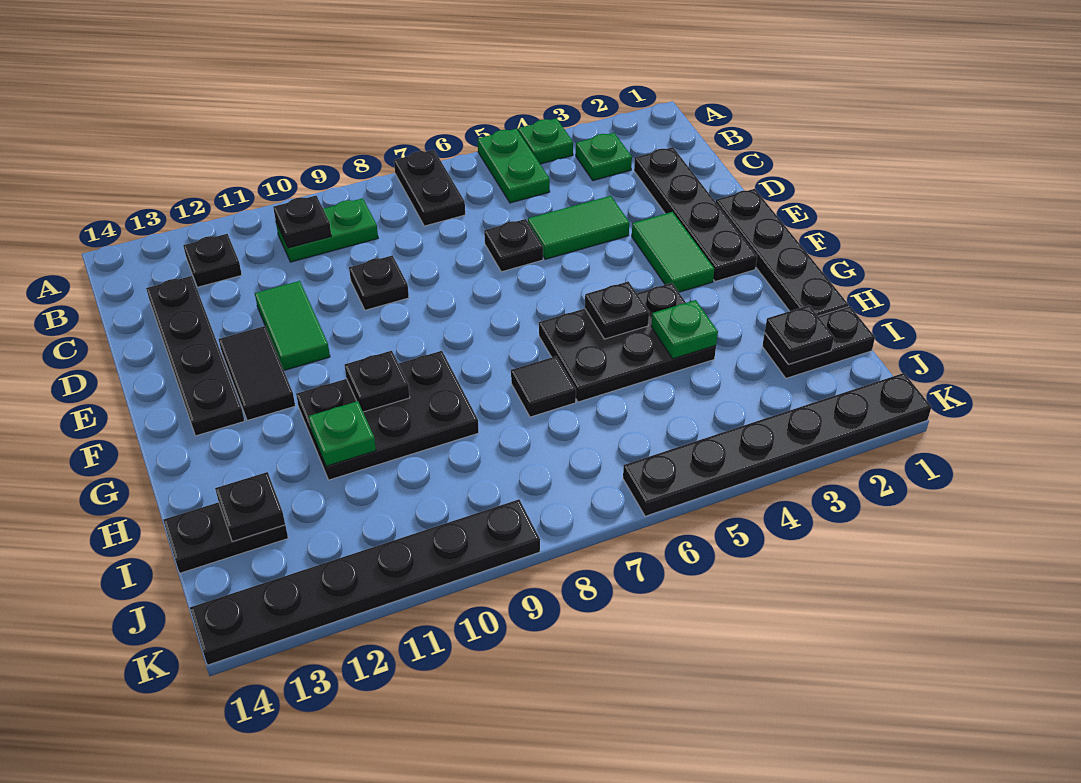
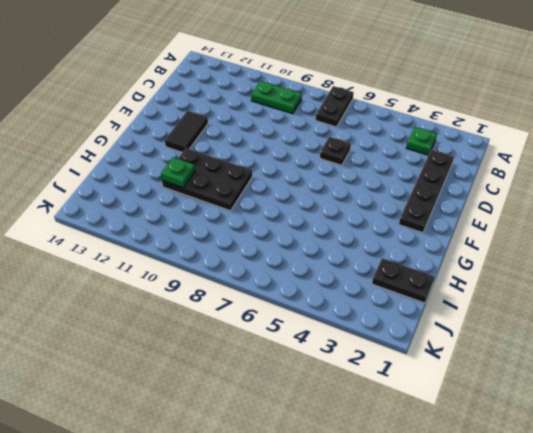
none -> green 1x1 plate [518,118,573,164]
none -> green 1x2 plate [478,129,550,203]
none -> black 1x1 plate [183,234,242,287]

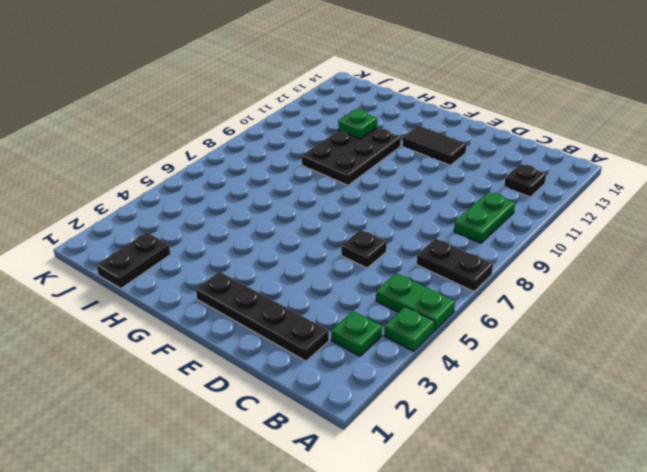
none -> black 1x4 plate [146,276,244,436]
none -> green 1x2 tile [528,196,629,259]
none -> black 1x1 plate [349,255,409,310]

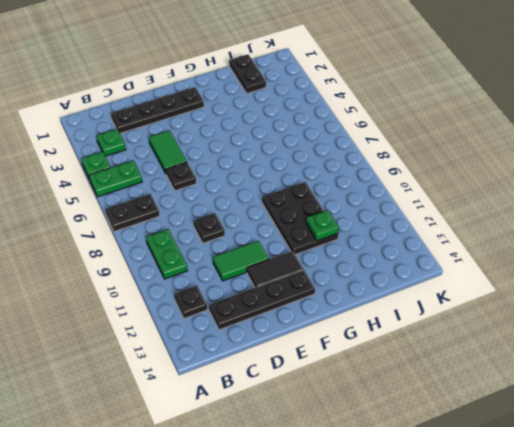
none -> black 1x4 plate [716,189,849,316]
none -> green 1x2 tile [632,212,714,292]
none -> black 2x3 plate [539,283,716,402]

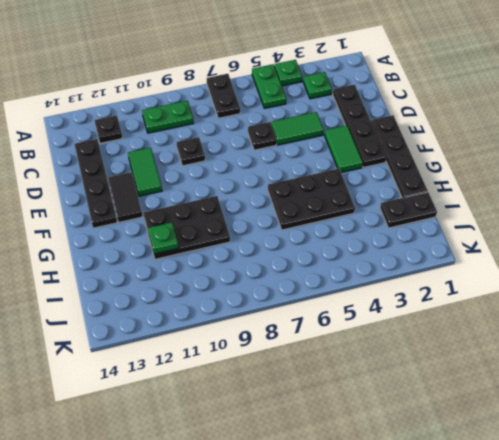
none -> black 1x1 tile [511,356,576,417]
none -> black 1x2 plate [163,502,288,573]
none -> black 1x6 plate [623,373,931,516]

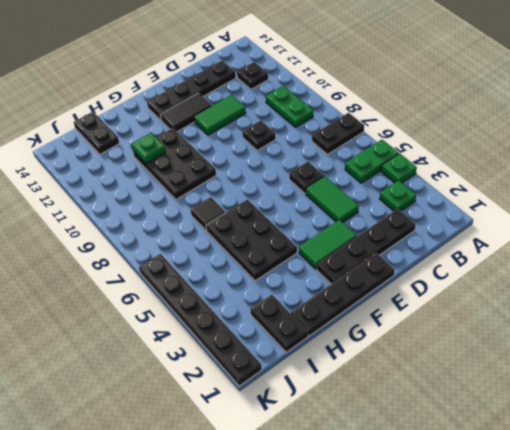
none -> black 1x6 plate [190,499,540,665]
none -> black 1x1 plate [273,196,331,248]
none -> black 1x1 plate [585,282,649,339]

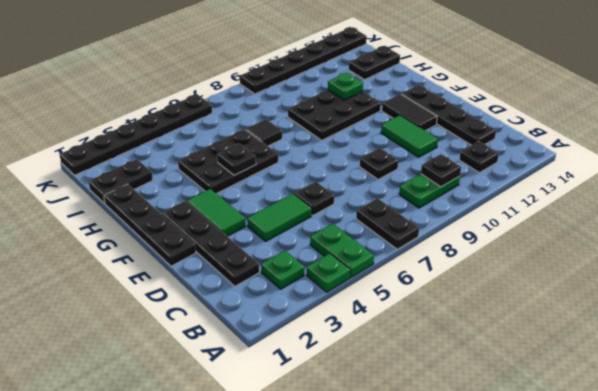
none -> black 1x1 plate [345,351,410,412]
none -> green 1x1 plate [651,300,718,359]
none -> black 1x1 plate [765,305,834,364]

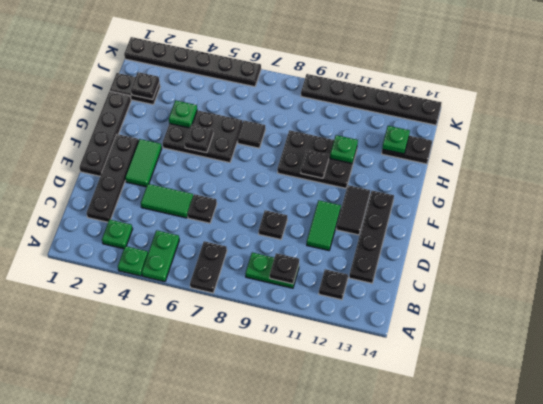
green 1x1 plate [382,126,410,154] -> black 1x1 plate [215,472,285,542]

